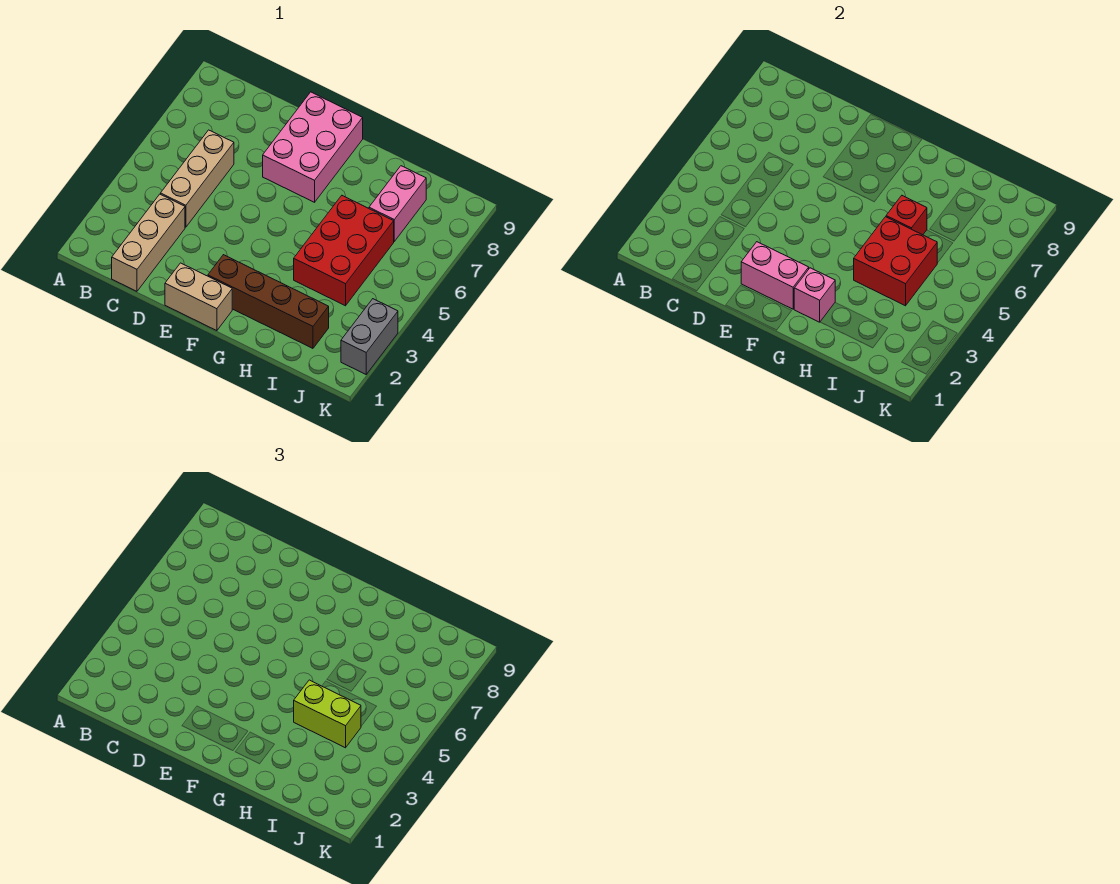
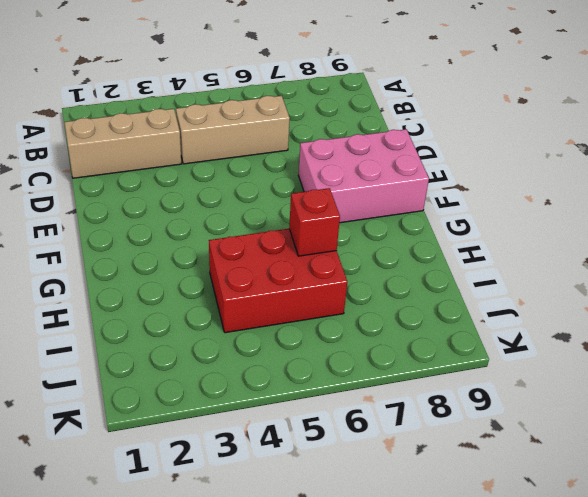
none -> tan 1x2 brick [165,263,232,331]
none -> brown 1x4 brick [208,255,329,348]
none -> pink 1x2 brick [369,166,426,241]

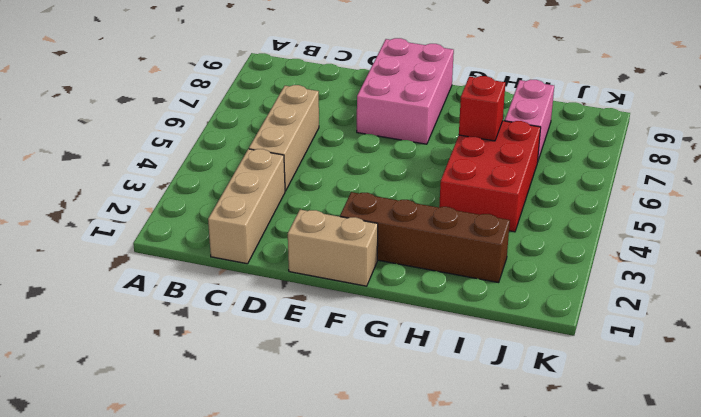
none -> grey 1x2 brick [341,299,398,374]
none -> pink 1x2 brick [741,242,809,309]
none -> pink 1x1 brick [794,268,835,322]

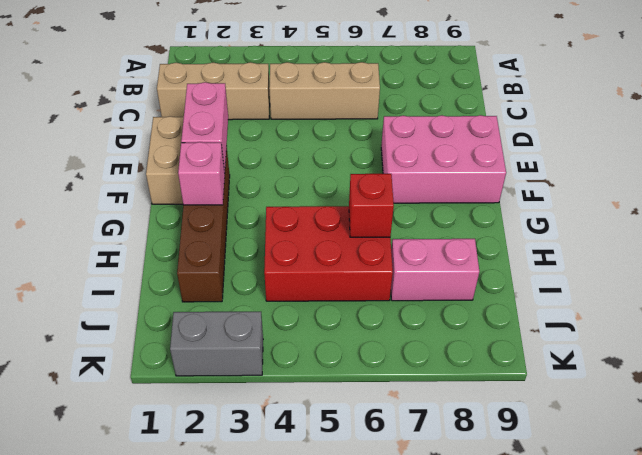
none -> red 2x2 brick [854,217,937,306]
none -> lime 1x2 brick [294,680,361,748]

